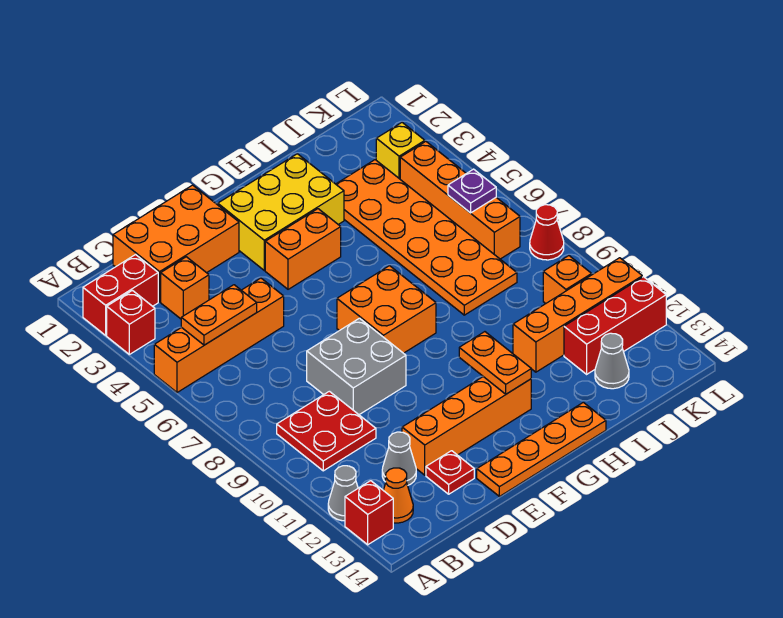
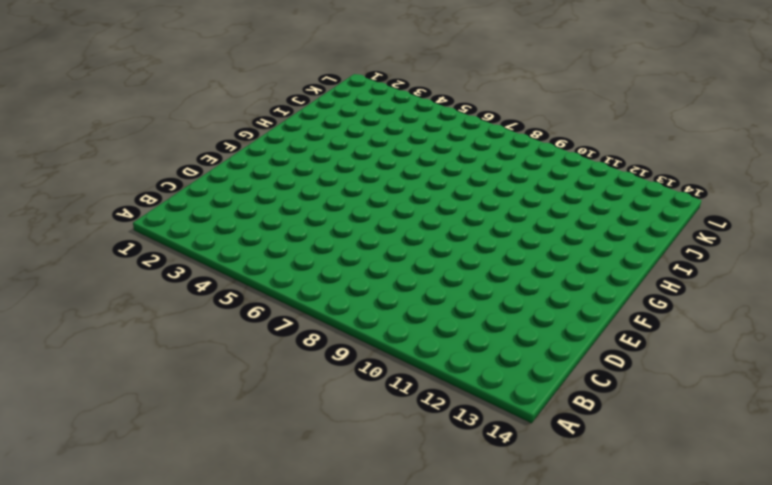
none -> red 1x2 brick [83,255,158,335]
none -> red 1x1 brick [107,290,155,354]
none -> orange 1x4 brick [154,278,284,392]

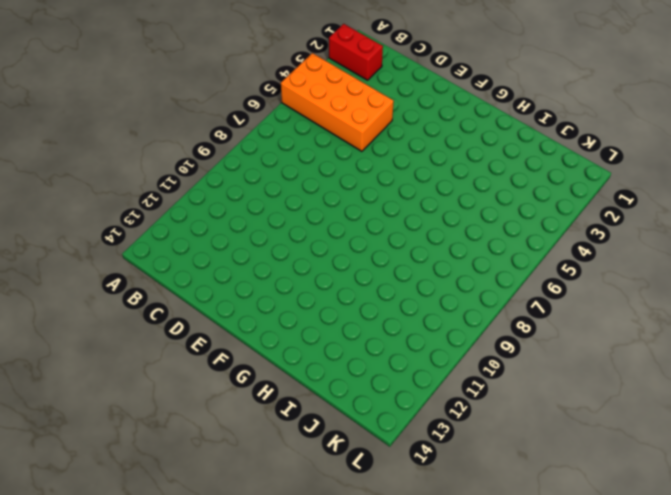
orange 2x4 brick [281,53,394,151] -> orange 1x4 brick [154,278,284,392]
none -> red 1x1 brick [107,290,155,354]
none -> grey 1x1 cone [328,466,358,521]
none -> red 1x1 brick [345,481,393,545]

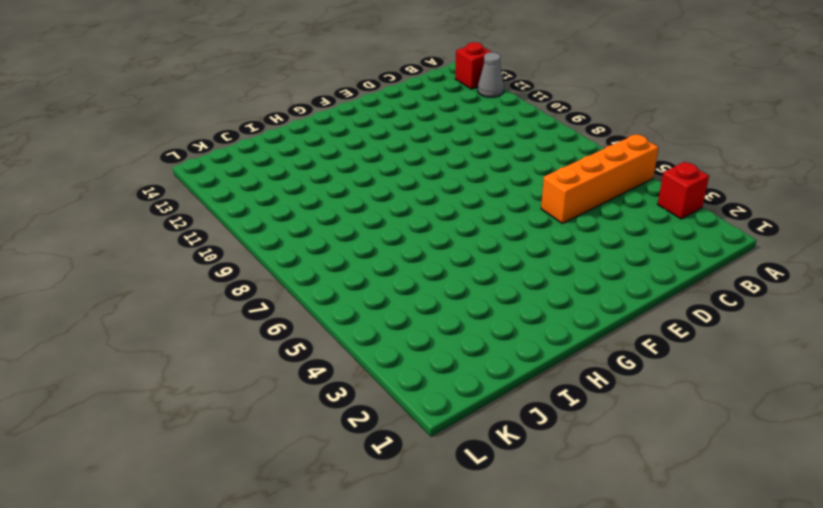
none -> red 1x2 brick [83,255,158,335]
none -> red 2x2 plate [277,391,376,471]
none -> orange 1x1 cone [383,468,413,523]

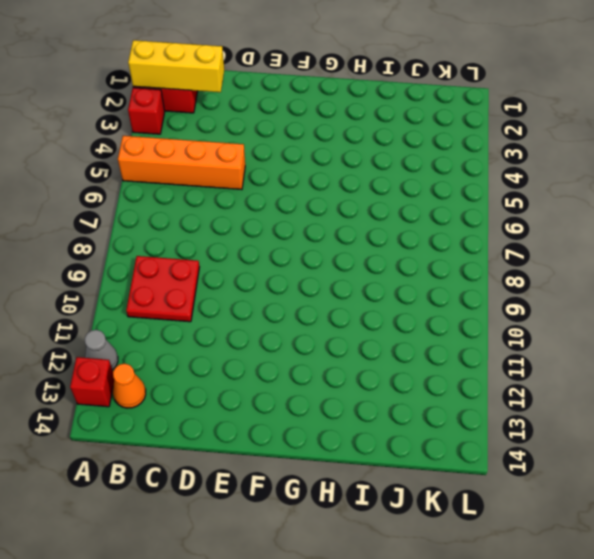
yellow 1x3 brick [128,40,224,92] -> none
none -> orange 2x3 brick [113,185,239,302]
none -> orange 1x1 brick [161,257,209,319]
none -> grey 1x1 cone [382,432,416,486]

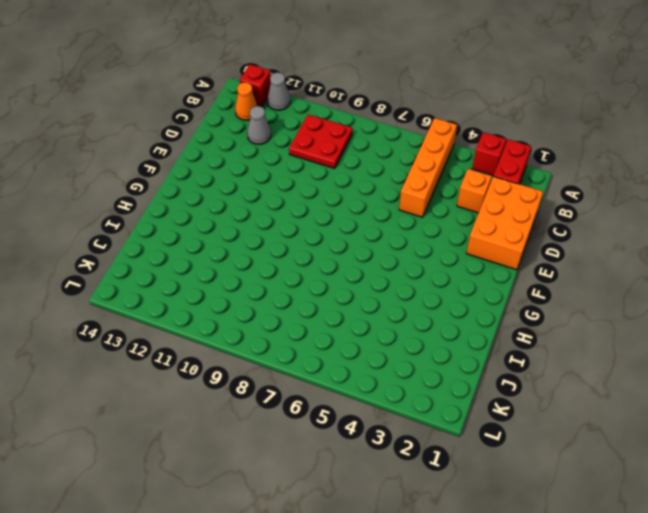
none -> grey 2x2 brick [307,318,406,415]
none -> orange 1x4 brick [402,377,531,475]
none -> red 1x1 plate [426,451,474,494]

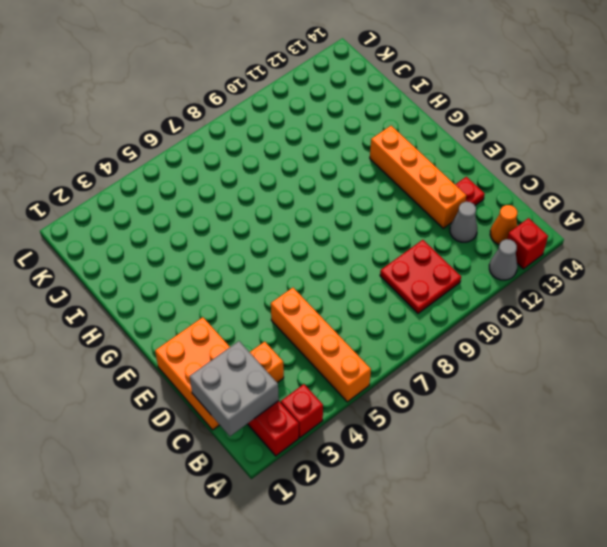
grey 2x2 brick [190,341,279,436] -> grey 2x2 brick moved to [307,318,406,415]
none -> orange 1x4 plate [477,402,606,496]
none -> yellow 2x3 brick [218,154,344,270]
none -> orange 1x2 brick [265,209,341,289]

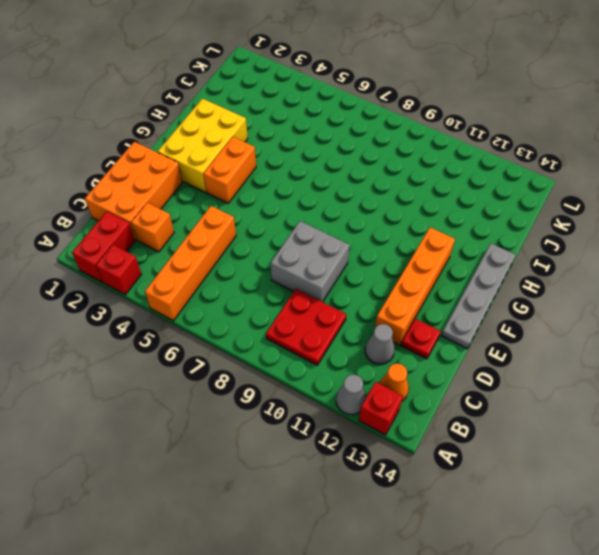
grey 1x4 plate [441,244,516,349] -> orange 1x4 plate [477,402,606,496]
none -> orange 2x2 brick [337,266,436,353]
none -> orange 2x6 plate [336,160,517,315]
none -> orange 1x4 brick [513,258,642,372]

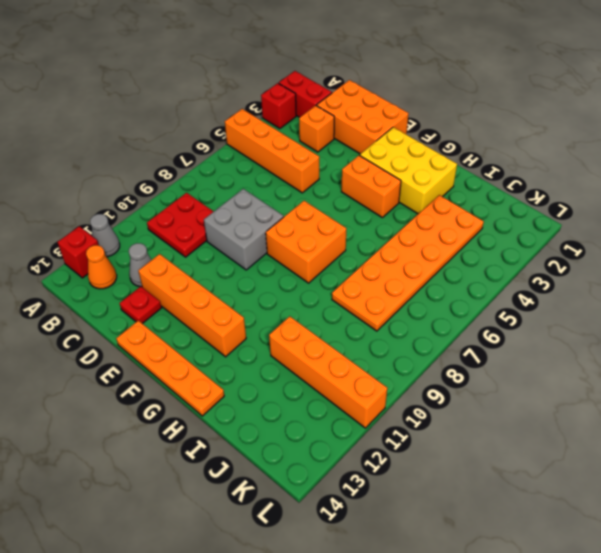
none -> red 1x3 brick [564,277,666,374]
none -> grey 1x1 cone [595,333,629,389]
none -> yellow 1x1 brick [376,123,425,179]

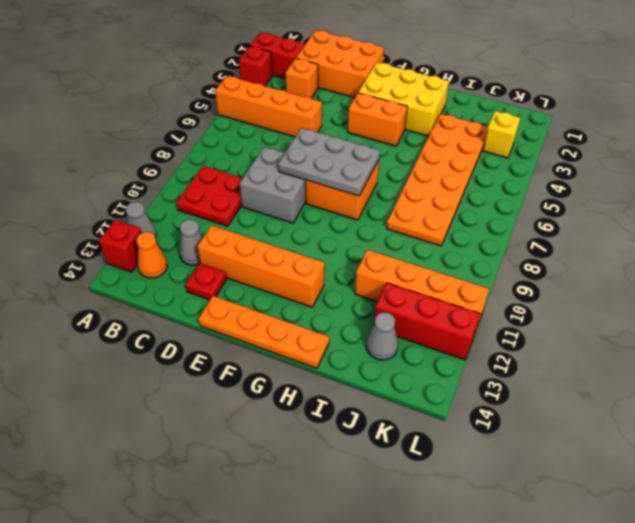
grey 2x3 plate [278,128,380,196] -> none
none -> orange 1x4 brick [400,142,520,259]
none -> orange 1x1 brick [543,256,592,303]
none -> red 1x1 cone [530,205,564,260]

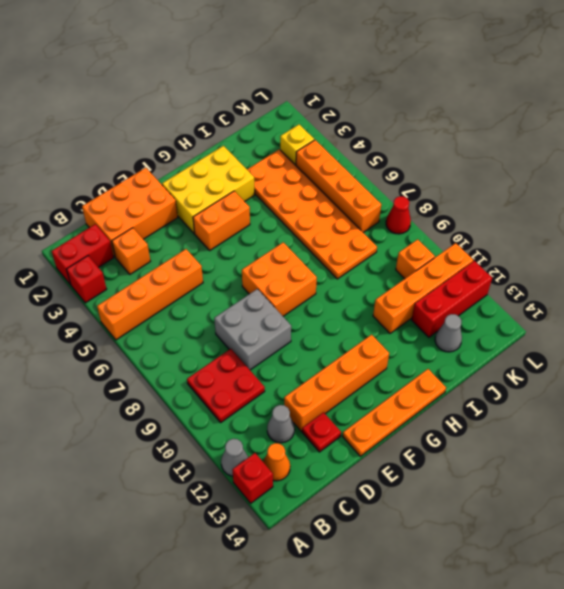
none -> orange 1x2 plate [181,285,257,345]
none -> orange 1x2 plate [459,332,531,394]
none -> purple 1x1 plate [448,169,496,213]

